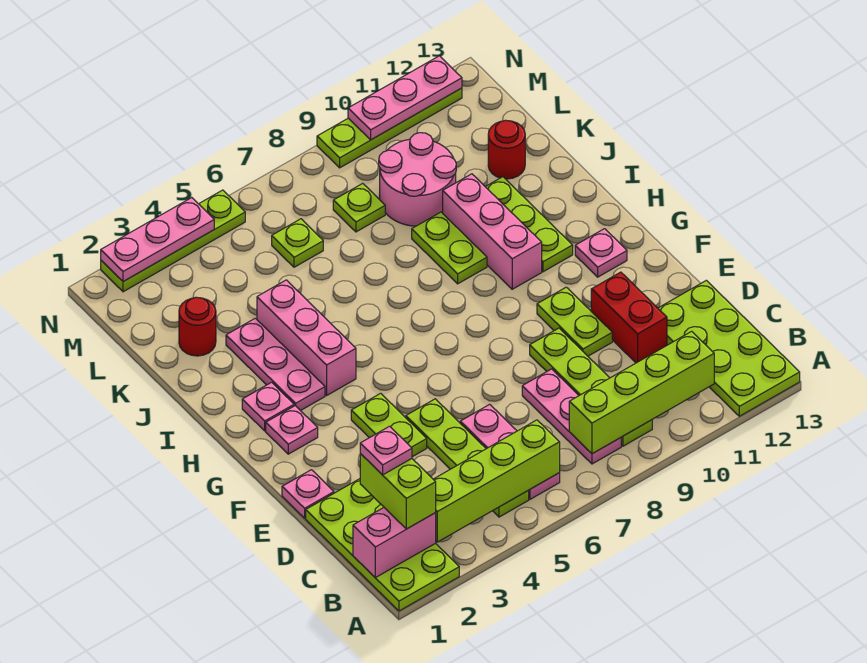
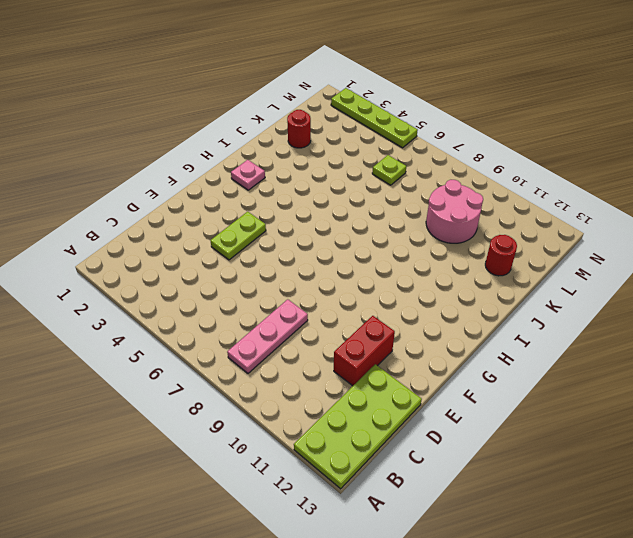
none -> lime 2x4 plate [306,479,459,611]
none -> lime 1x4 plate [406,399,529,517]
none -> pink 1x3 plate [460,404,560,499]
none -> lime 1x4 plate [530,328,652,446]

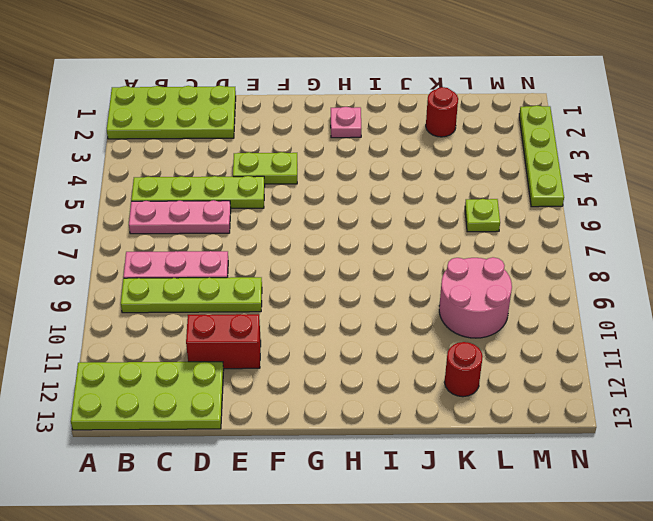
none -> pink 1x1 plate [282,470,334,518]
none -> lime 1x2 plate [537,287,612,356]
none -> pink 1x1 plate [266,406,318,454]
none -> pink 1x1 plate [575,229,627,277]

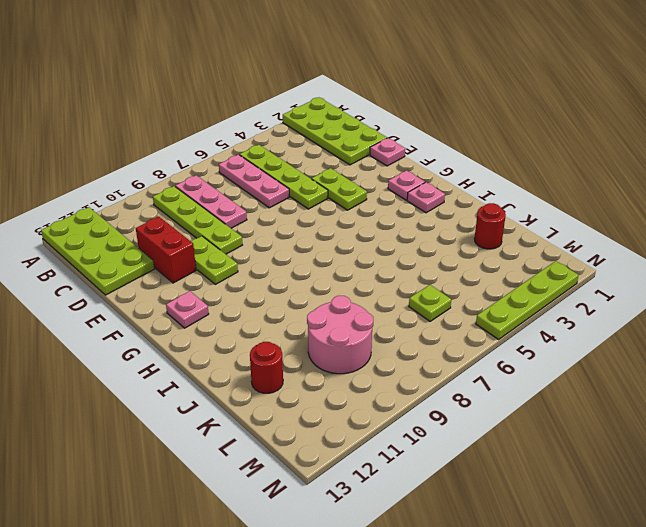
none -> pink 1x3 plate [226,318,325,411]
none -> pink 1x3 brick [257,280,356,395]
none -> pink 1x3 brick [443,174,542,289]
none -> lime 1x3 plate [486,177,573,272]

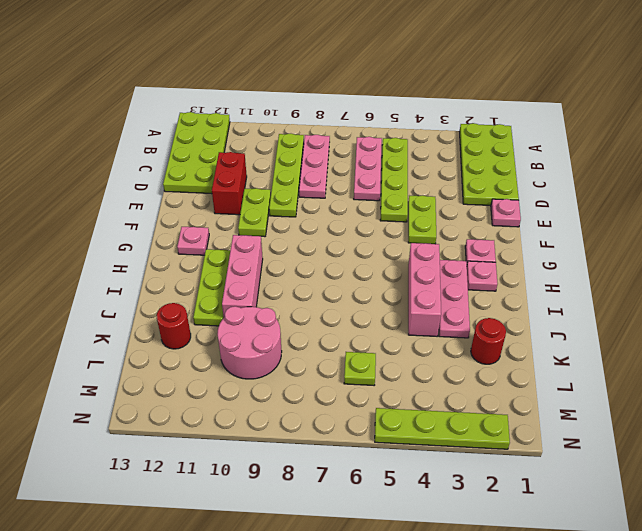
none -> lime 1x2 plate [412,212,487,284]
none -> lime 1x1 plate [333,183,385,232]
none -> lime 1x4 plate [317,88,462,168]
none -> pink 1x2 brick [353,508,436,578]

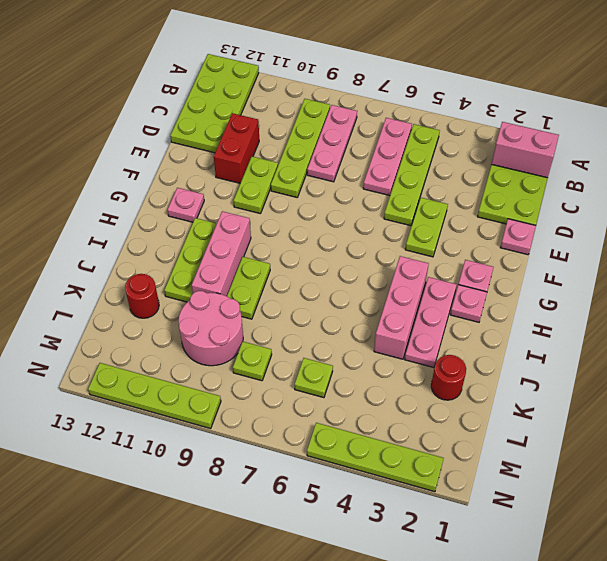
none -> lime 1x4 brick [433,420,560,542]
none -> lime 1x4 brick [569,331,714,454]
none -> pink 1x3 plate [101,198,214,282]
none -> pink 1x3 plate [348,56,462,140]

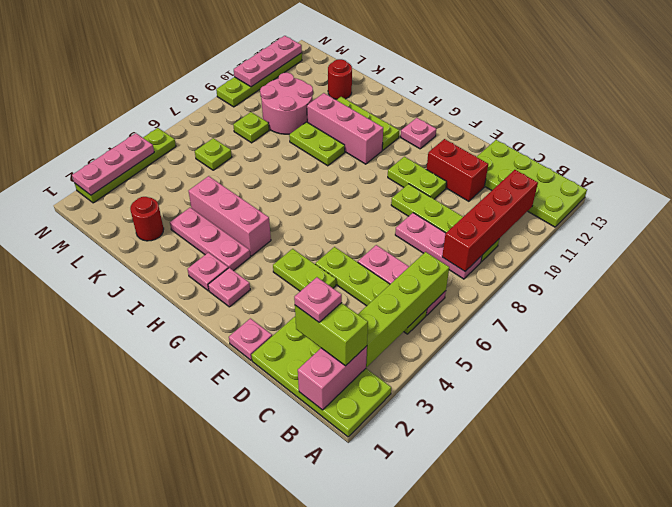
red 1x4 brick [442,170,538,271] -> lime 1x4 brick [569,331,714,454]

